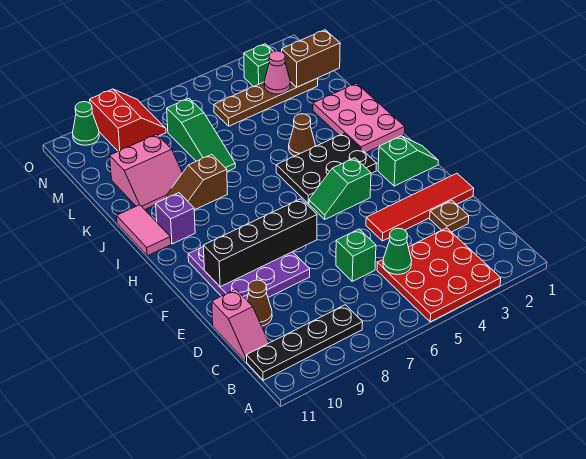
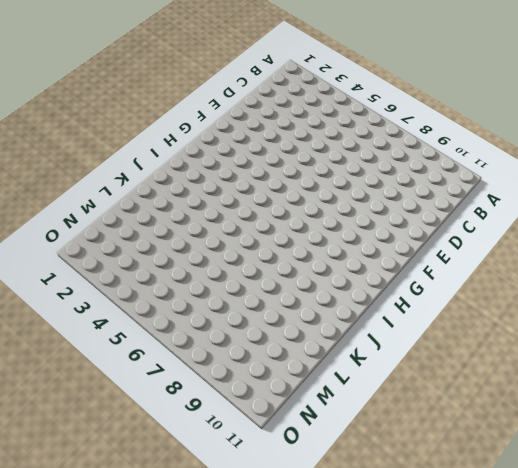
none -> red 3x3 plate [377,228,501,322]
none -> black 1x4 plate [246,305,363,380]
none -> pink 1x2 slope [212,289,269,362]

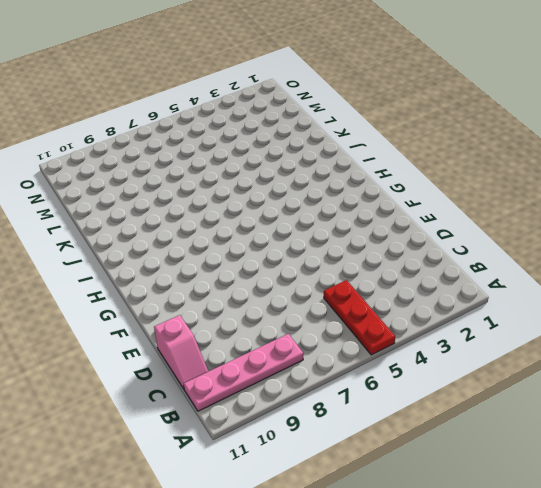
red 1x3 plate [324,280,395,355] -> red 3x3 plate [377,228,501,322]
pink 1x4 plate [183,334,303,411] -> black 1x4 plate [246,305,363,380]
none -> brown 1x1 plate [430,200,469,232]
none -> green 1x1 brick [336,229,376,281]
none -> brown 1x1 cone [247,280,272,326]

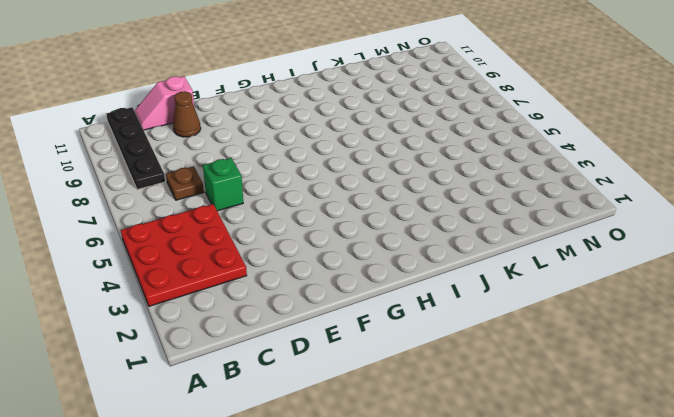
brown 1x1 plate [166,166,204,200] -> brown 1x1 plate moved to [430,200,469,232]
none -> red 1x4 tile [366,173,474,241]
none -> purple 3x3 plate [188,246,310,300]
none -> green 1x2 slope [378,136,438,186]

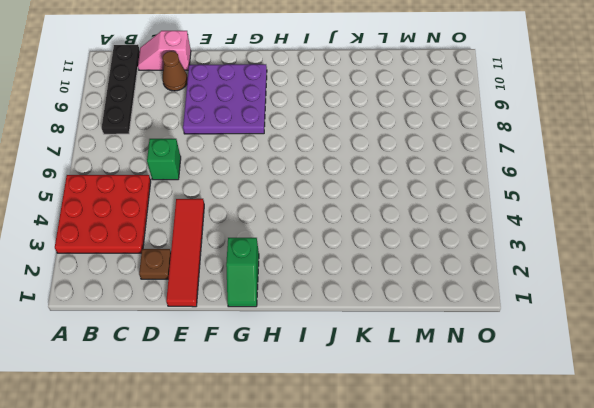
none -> green 1x2 slope [309,158,371,219]
none -> black 2x3 plate [276,133,376,203]
none -> pink 2x3 plate [313,83,405,153]

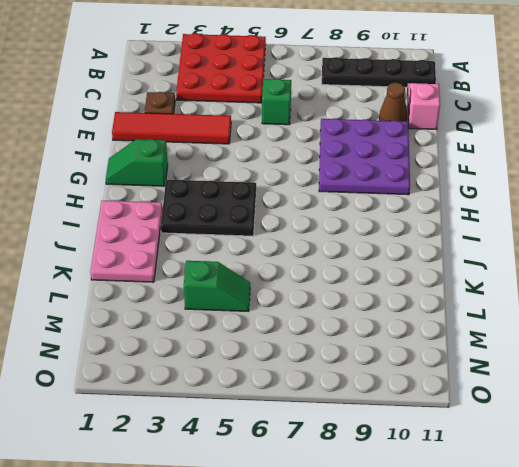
green 1x2 slope [184,261,250,311] -> green 1x2 slope moved to [309,158,371,219]
none -> purple 1x1 brick [156,193,195,244]
none -> pink 1x2 tile [117,205,171,256]
none -> brown 1x1 cone [289,114,315,156]

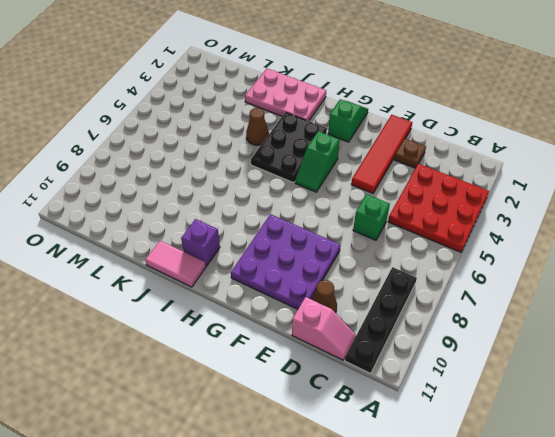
none -> brown 1x2 slope [166,154,228,210]
none -> green 1x3 slope [167,98,235,172]
none -> pink 2x2 slope [110,134,182,209]

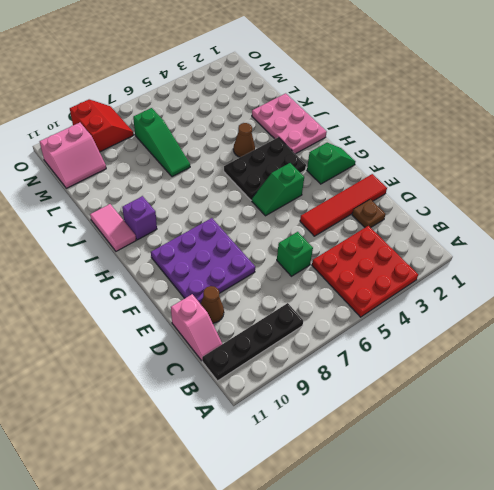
pink 2x2 slope [40,123,106,188] -> pink 2x2 slope moved to [110,134,182,209]
none -> brown 1x2 slope [166,154,228,210]
none -> brown 1x4 plate [214,78,318,126]
none -> green 1x1 brick [244,44,274,87]

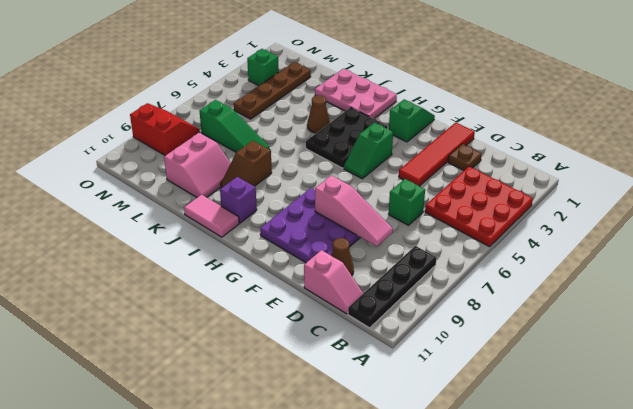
pink 1x3 slope [315,175,393,246] -> black 1x4 brick [203,199,317,287]
none -> green 1x1 cone [73,102,99,145]
none -> green 1x1 cone [383,228,412,275]
none -> brown 1x2 brick [282,30,340,87]

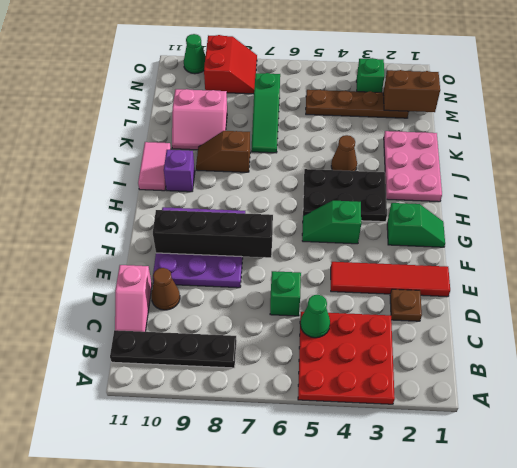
none -> pink 1x1 cone [264,51,290,94]

